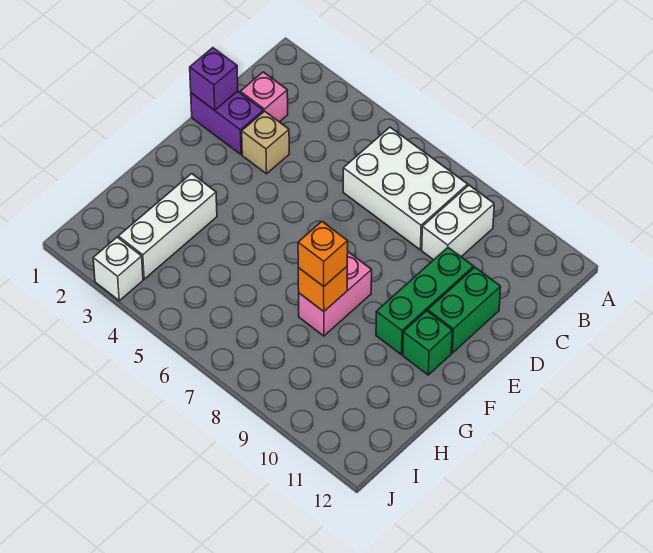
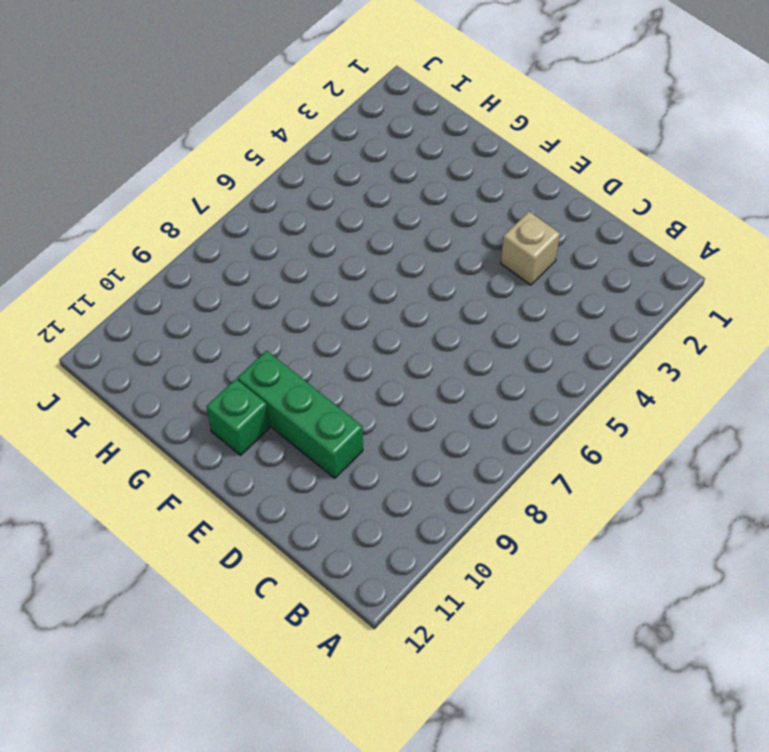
none -> white 2x3 brick [343,127,468,250]
none -> white 1x2 brick [422,185,494,260]
none -> pink 1x1 brick [240,72,288,122]

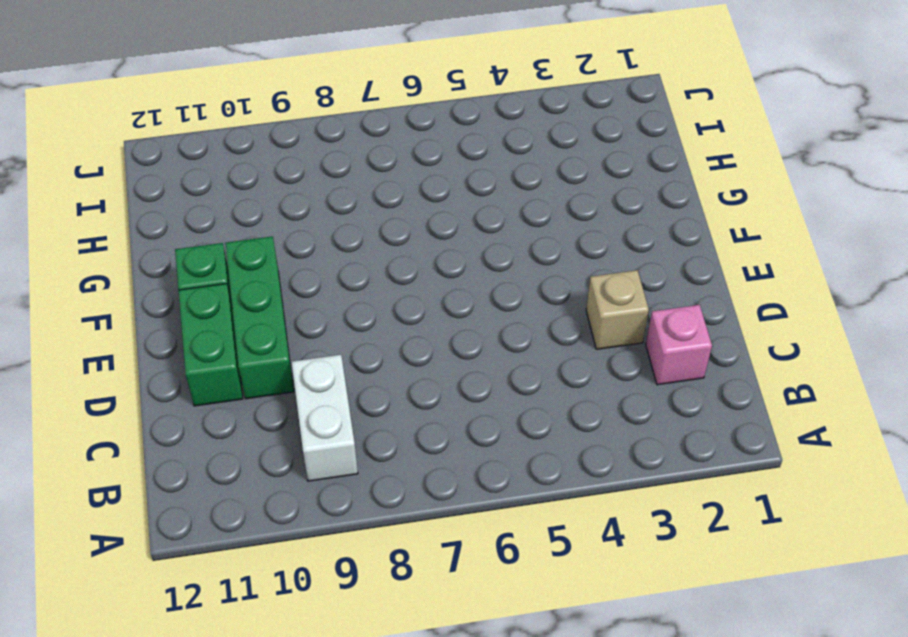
none -> white 2x3 brick [343,127,468,250]
none -> purple 1x2 brick [191,91,263,155]
none -> pink 1x2 brick [299,252,372,336]

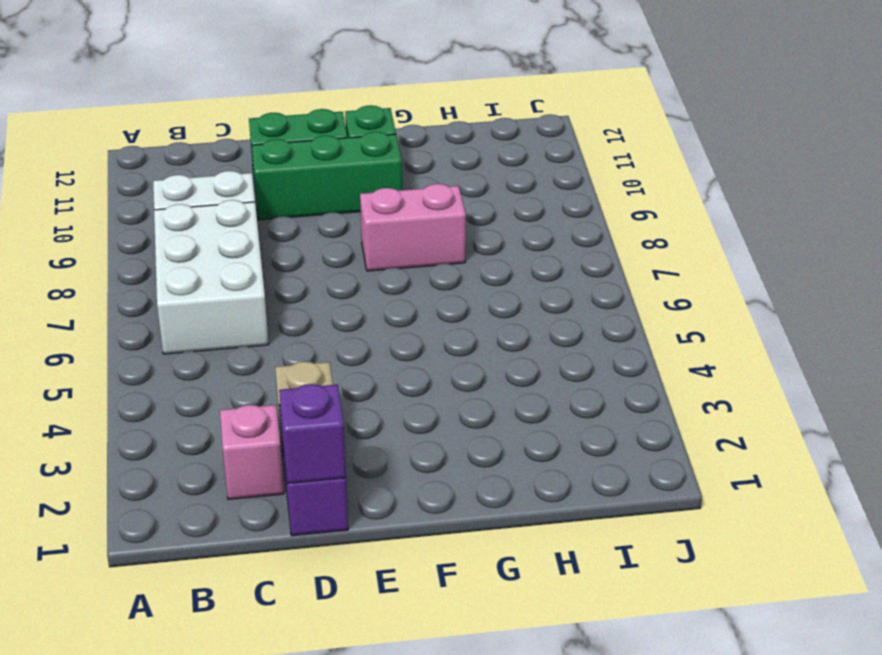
none -> white 1x3 brick [118,174,217,279]
none -> white 1x1 brick [93,237,143,301]
none -> orange 1x1 brick [298,267,347,312]

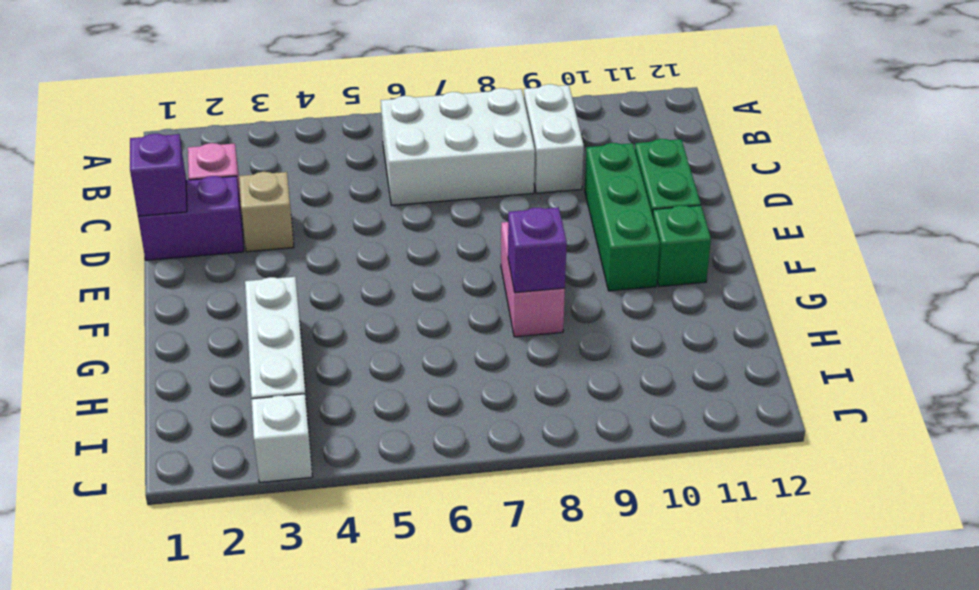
purple 1x1 brick [508,207,567,293] -> orange 1x1 brick [298,267,347,312]
none -> orange 1x1 brick [298,222,348,286]

